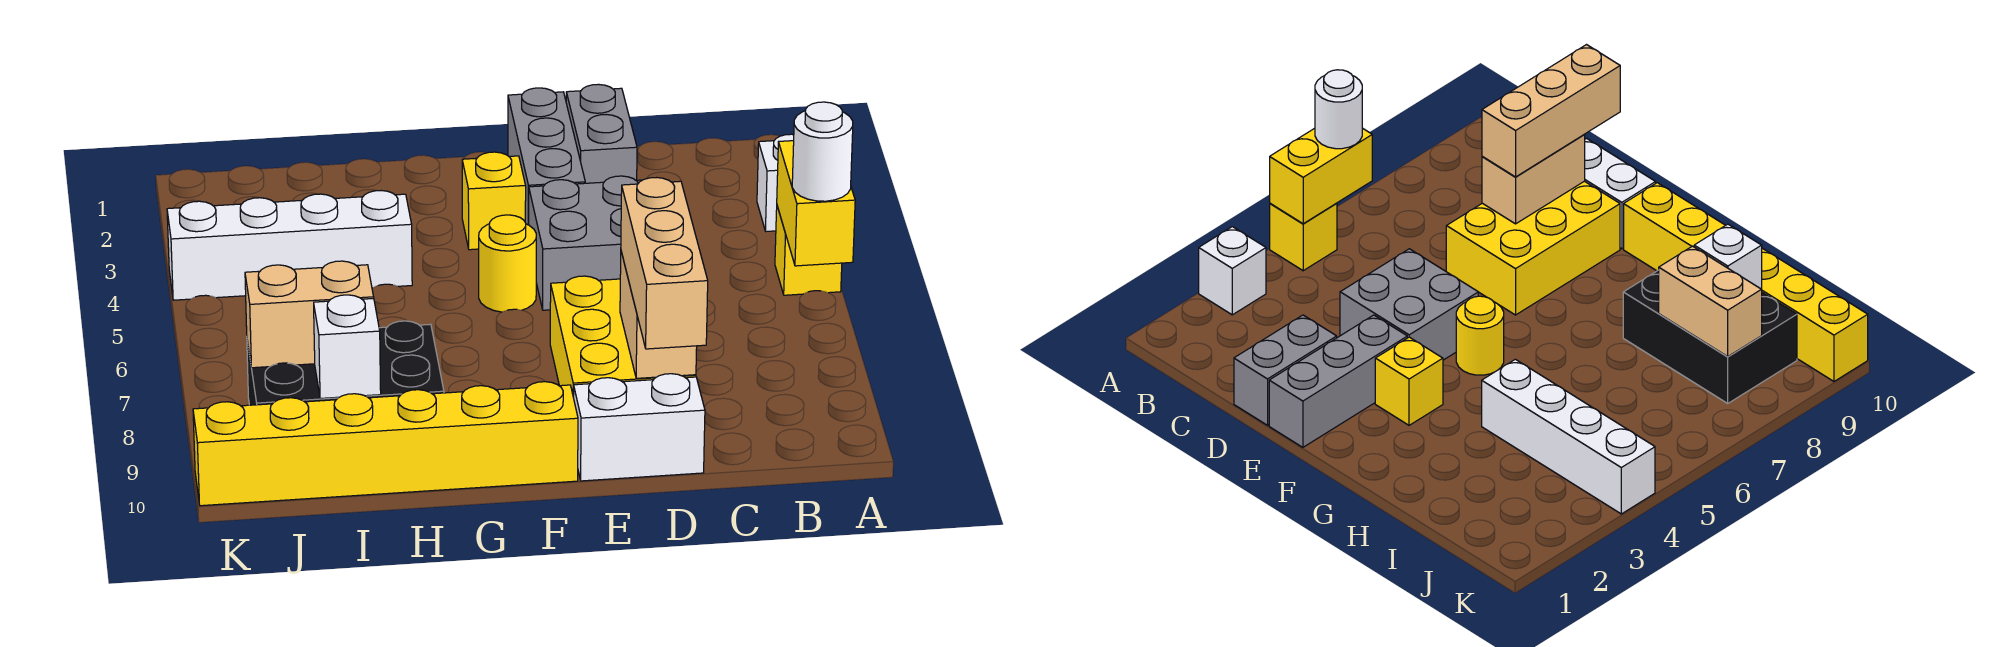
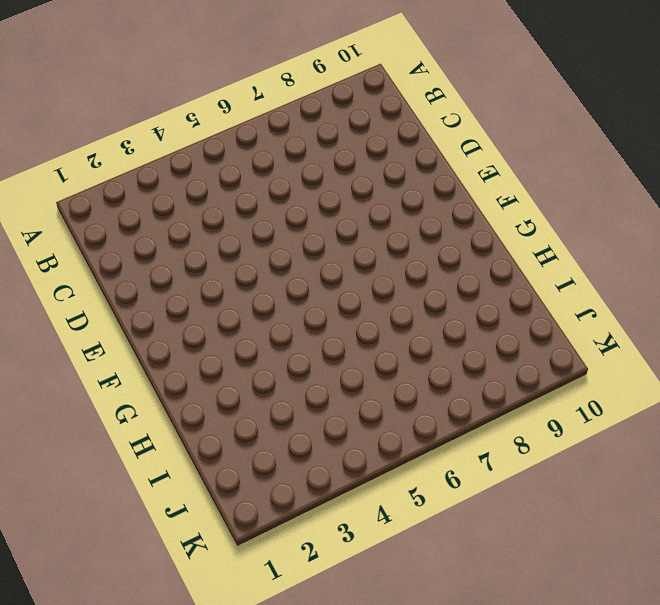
none -> white 1x1 brick [757,134,794,231]
none -> yellow 1x1 brick [775,206,842,295]
none -> grey 1x2 brick [566,84,637,183]

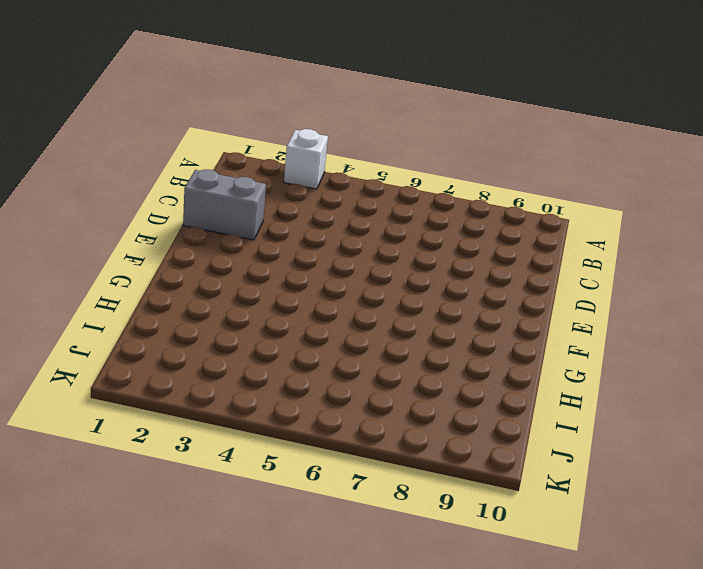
none -> yellow 1x1 brick [775,206,842,295]
none -> grey 2x2 brick [529,176,642,310]
none -> yellow 2x3 brick [550,276,696,396]

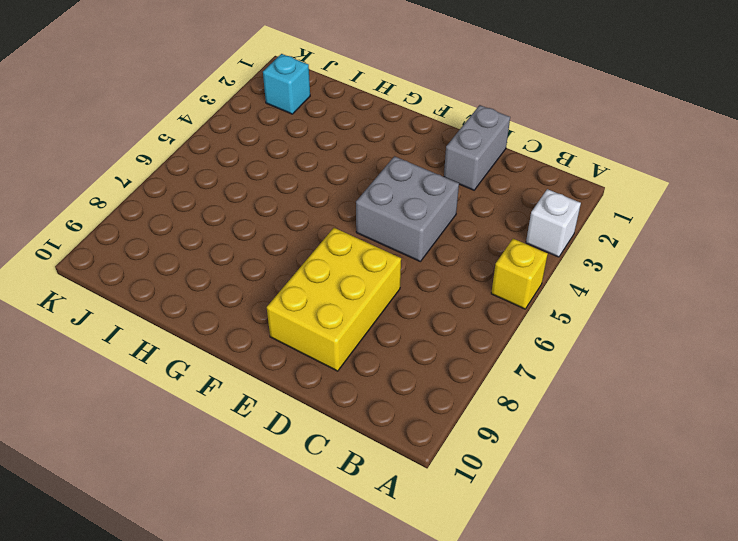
cyan 1x1 brick [263,54,310,114] -> none
none -> white 1x2 brick [573,374,705,481]
none -> grey 1x3 brick [508,88,585,225]
none -> yellow 1x1 brick [462,152,526,250]

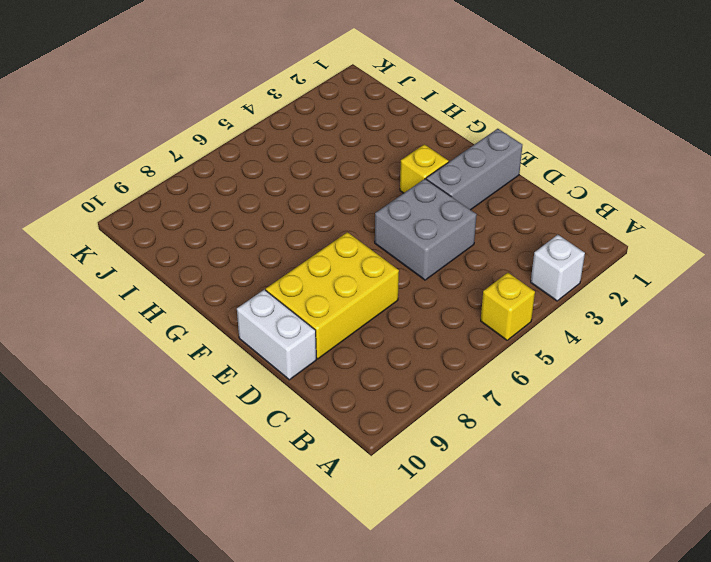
none -> grey 1x2 brick [566,84,637,183]
none -> yellow 1x1 round brick [479,215,536,312]
none -> yellow 1x6 brick [193,382,578,506]

